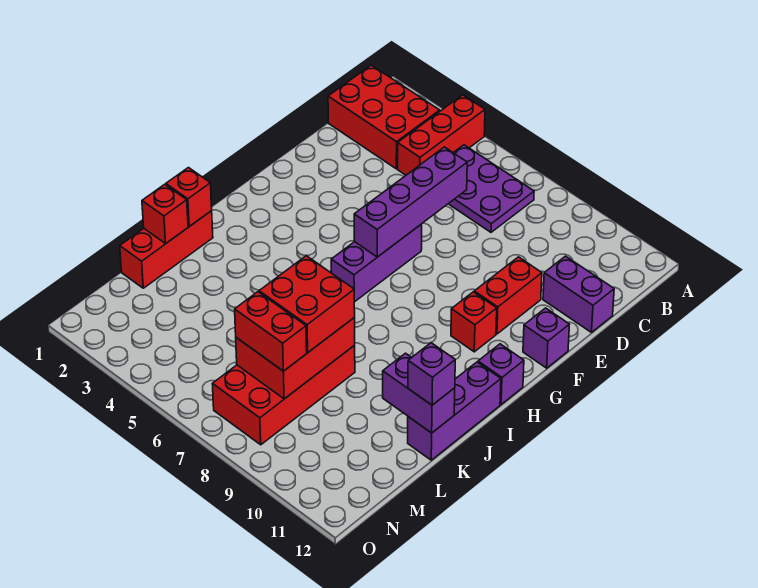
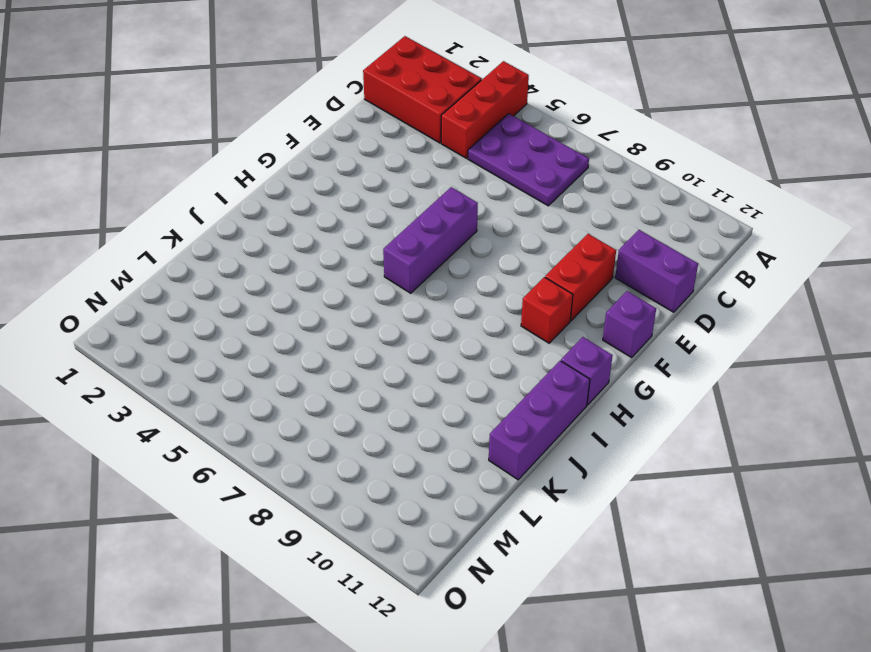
none -> red 1x3 brick [120,211,213,288]
none -> red 2x4 brick [213,345,355,445]
none -> purple 1x4 brick [354,147,467,257]

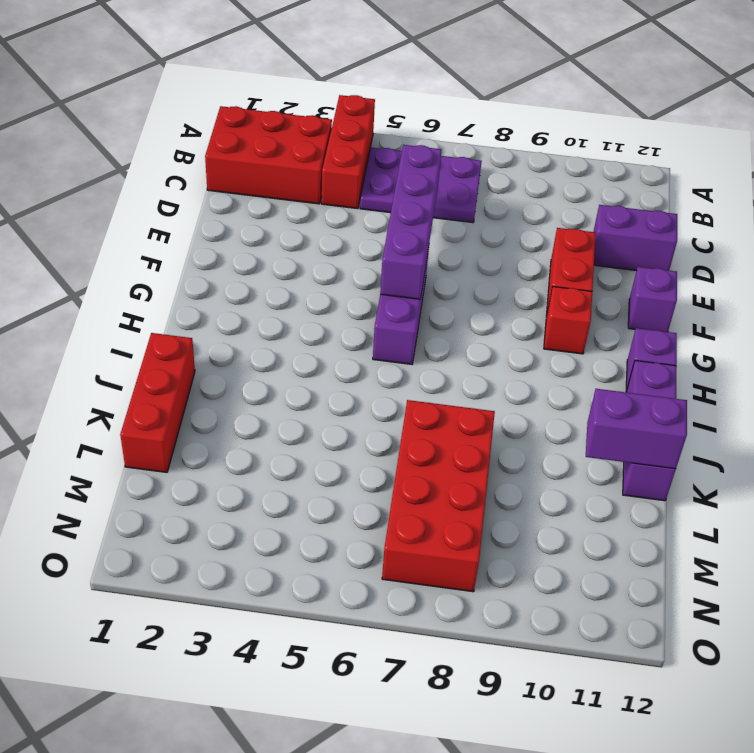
none -> red 1x1 brick [166,168,212,226]
none -> red 1x1 brick [142,184,188,243]
none -> red 2x3 brick [236,317,355,399]

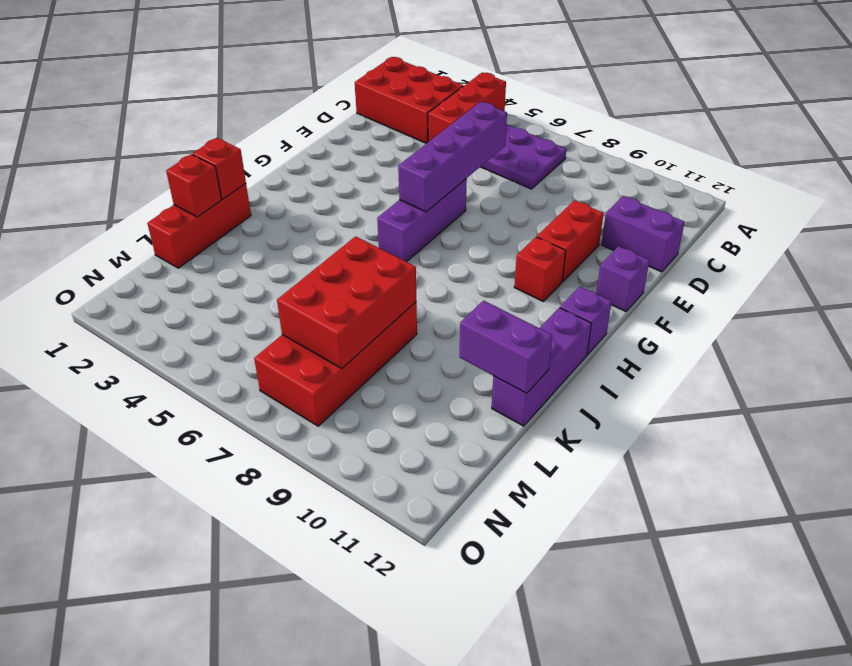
none -> red 2x2 brick [259,256,355,352]
none -> purple 1x1 brick [408,343,455,405]
none -> red 1x2 brick [235,292,307,371]

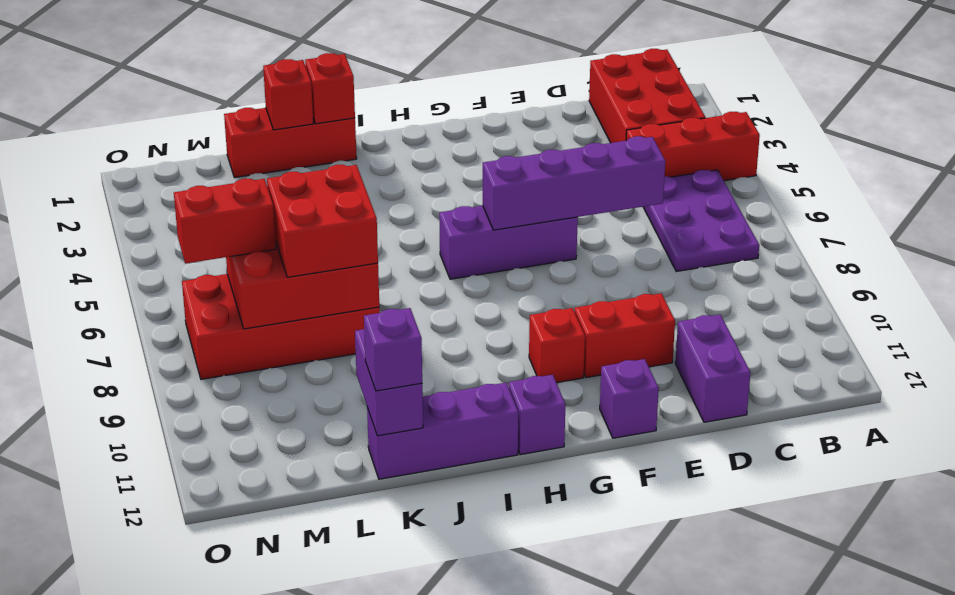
red 1x2 brick [174,179,276,264] -> red 1x2 brick turned to [235,292,307,371]

